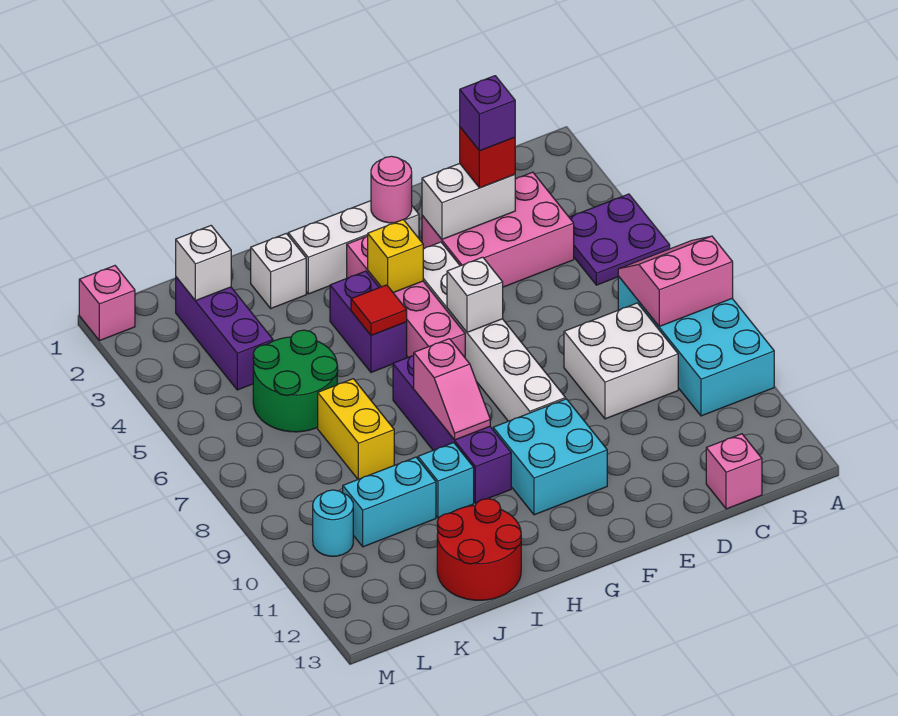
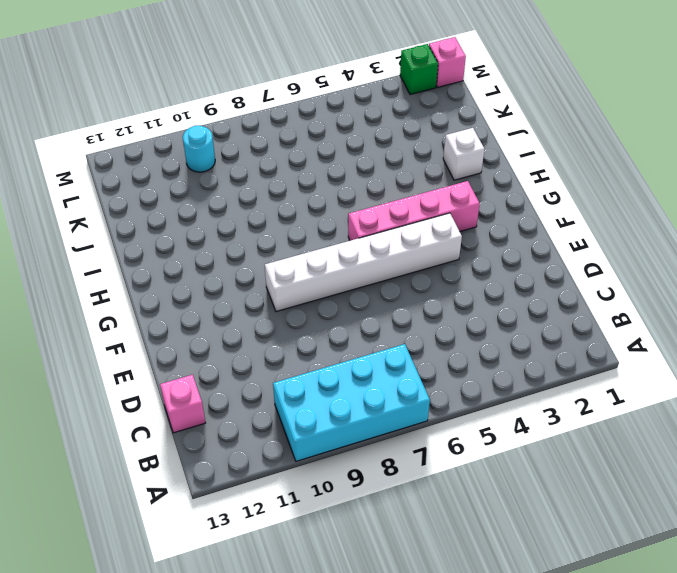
green 1x1 brick [400,44,438,95] -> none
none -> purple 2x2 plate [569,194,670,285]
none -> pink 2x3 brick [422,172,574,287]
none -> white 2x2 brick [564,303,678,419]
none -> white 1x3 brick [288,201,419,294]

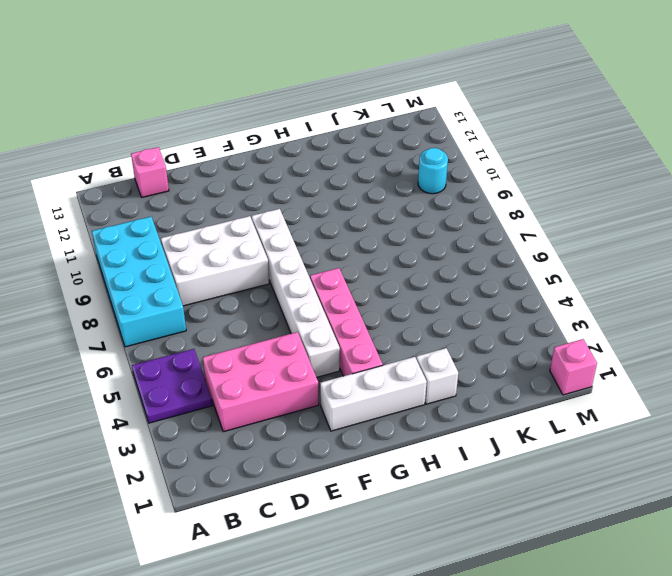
white 2x3 brick [161,216,269,306] -> white 2x2 brick [564,303,678,419]
none -> cyan 2x2 brick [493,399,607,515]
none -> purple 1x2 brick [330,271,407,372]
none -> purple 1x4 brick [393,355,511,503]
none -> cyan 1x1 brick [418,443,474,518]

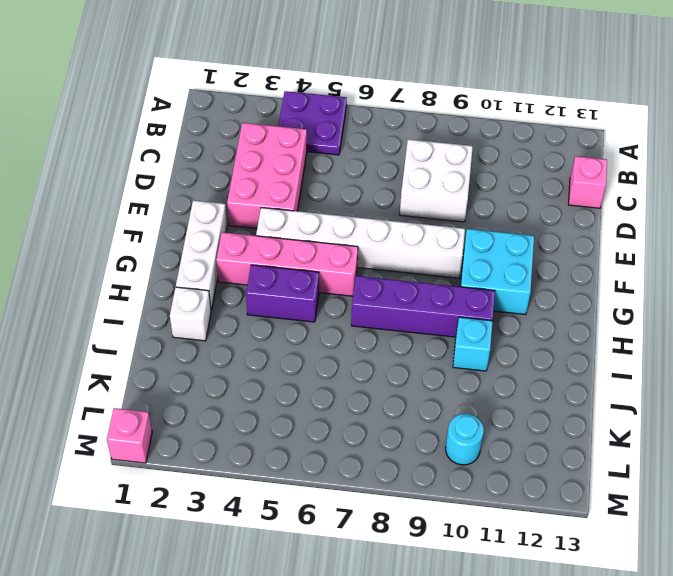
none -> cyan 2x4 brick [618,276,774,416]
none -> red 2x2 round brick [437,499,521,600]
none -> green 2x2 round brick [253,330,338,432]
none -> yellow 1x2 brick [318,379,394,479]

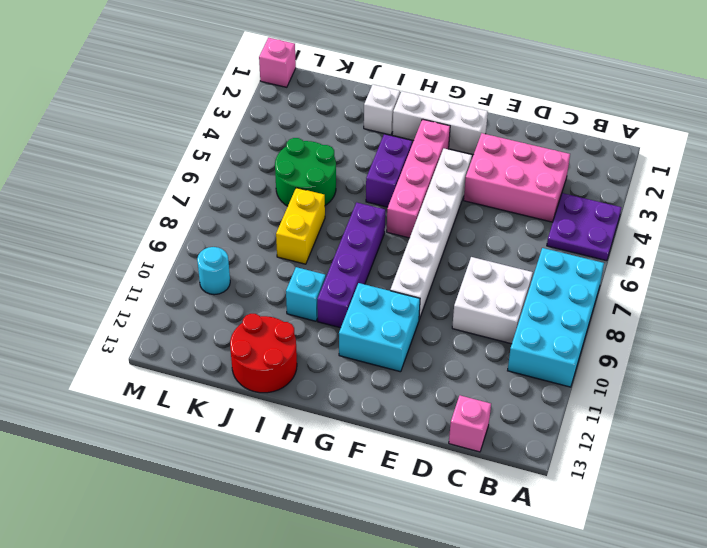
none -> cyan 1x2 brick [343,457,436,547]
none -> purple 1x3 brick [176,277,273,390]
none -> pink 2x2 slope [618,236,733,326]
none -> white 1x2 brick [422,163,515,239]

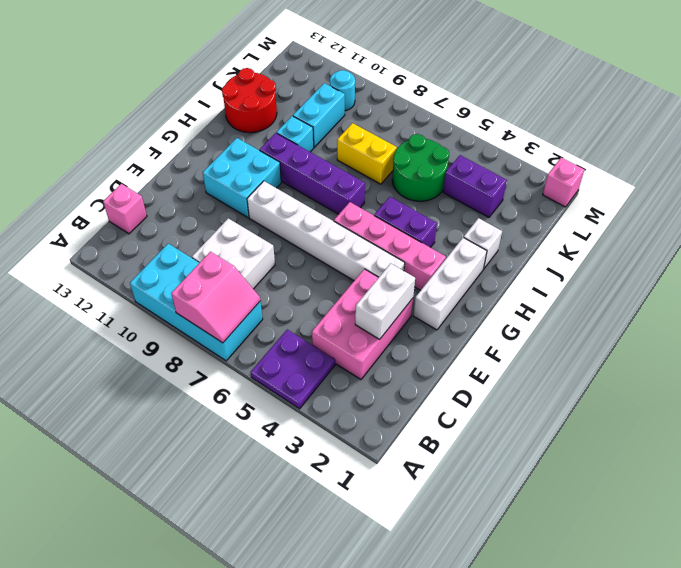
purple 1x2 brick [443,155,507,217] -> purple 1x3 brick [176,277,273,390]
none -> pink 1x1 round brick [371,156,412,223]
none -> white 1x1 brick [447,257,503,332]
none -> yellow 1x1 brick [368,220,423,293]
none -> red 1x1 tile [351,285,407,335]

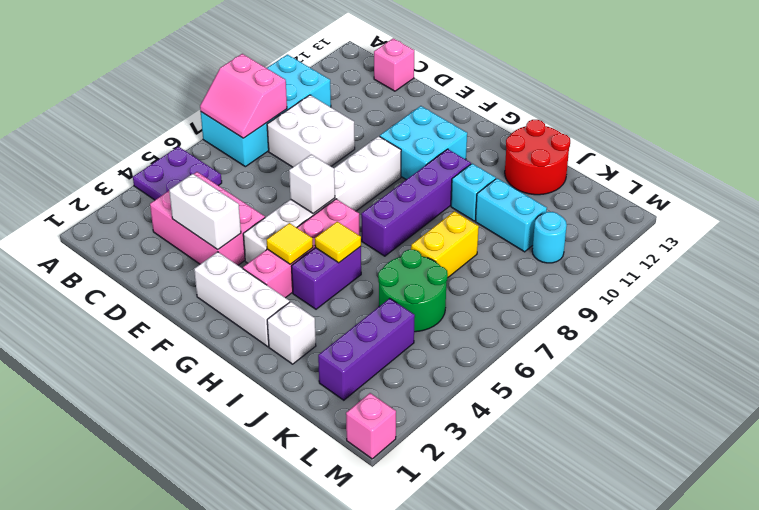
yellow 1x1 tile [267,223,313,264] -> yellow 1x1 brick [368,220,423,293]
yellow 1x1 tile [315,222,361,263] -> red 1x1 tile [351,285,407,335]
none -> pink 1x1 round brick [371,156,412,223]
none -> pink 1x2 slope [414,339,490,440]
none -> white 1x1 brick [176,226,231,301]
none -> red 1x1 brick [460,127,515,188]

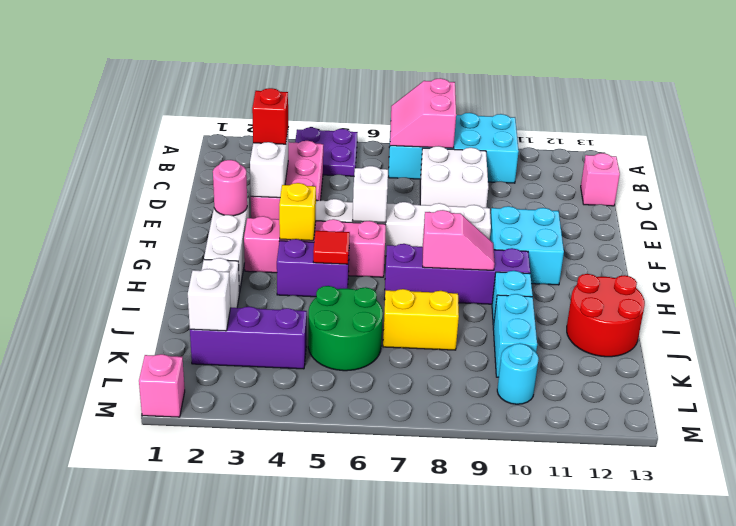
none -> purple 1x1 brick [460,76,515,151]

